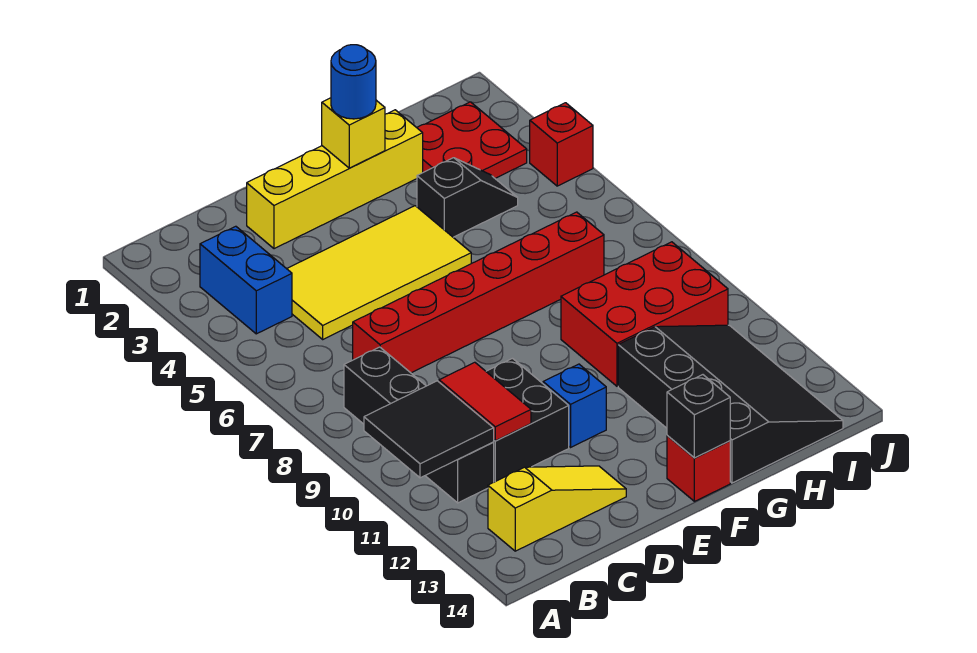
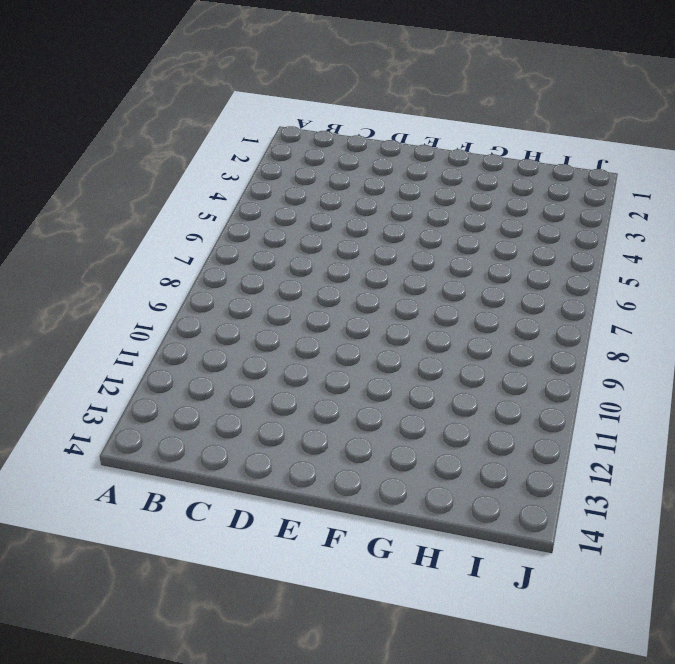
none -> blue 1x2 brick [200,226,292,334]
none -> black 1x4 brick [344,347,494,503]
none -> yellow 1x3 slope [488,466,626,551]

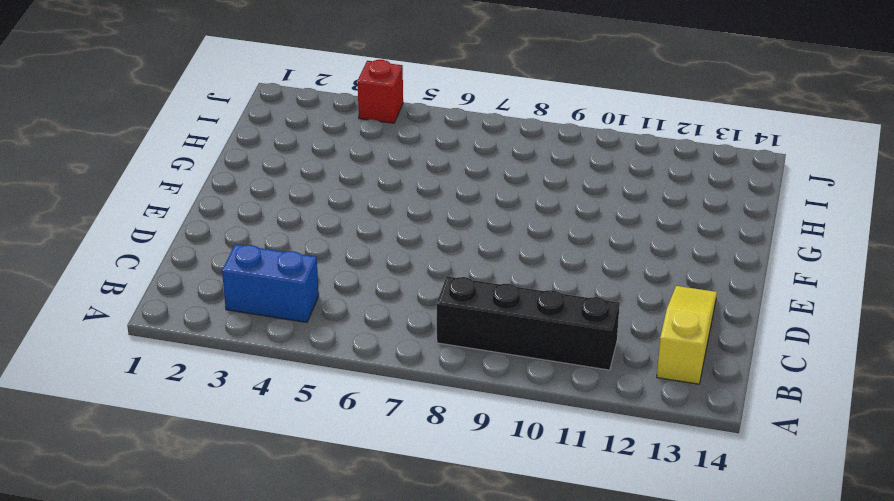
none -> yellow 2x4 tile [287,206,471,339]
none -> red 1x6 brick [353,212,604,373]
none -> black 2x2 brick [486,359,569,482]

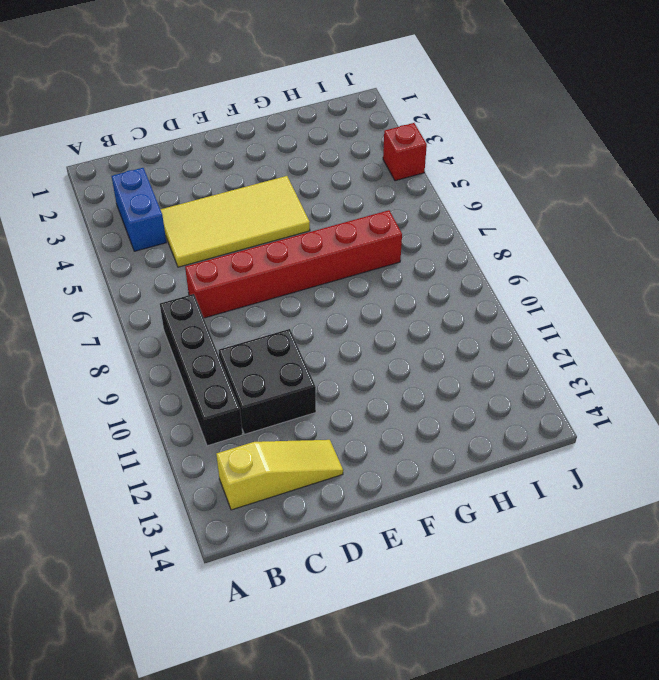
none -> yellow 1x4 brick [247,110,423,249]
none -> blue 1x1 brick [543,364,606,447]
none -> red 1x1 brick [667,435,730,501]

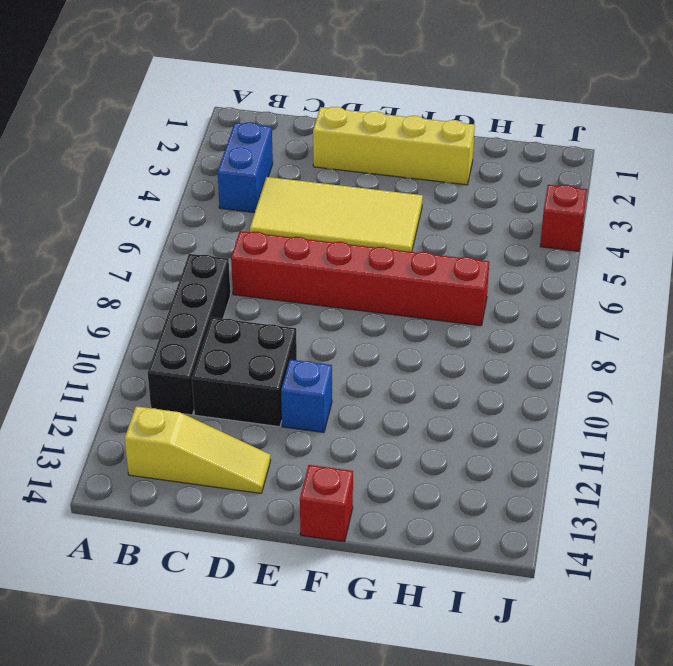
none -> black 1x2 slope [417,158,518,237]
none -> red 2x3 brick [561,242,728,386]
none -> black 3x4 slope [618,325,843,483]

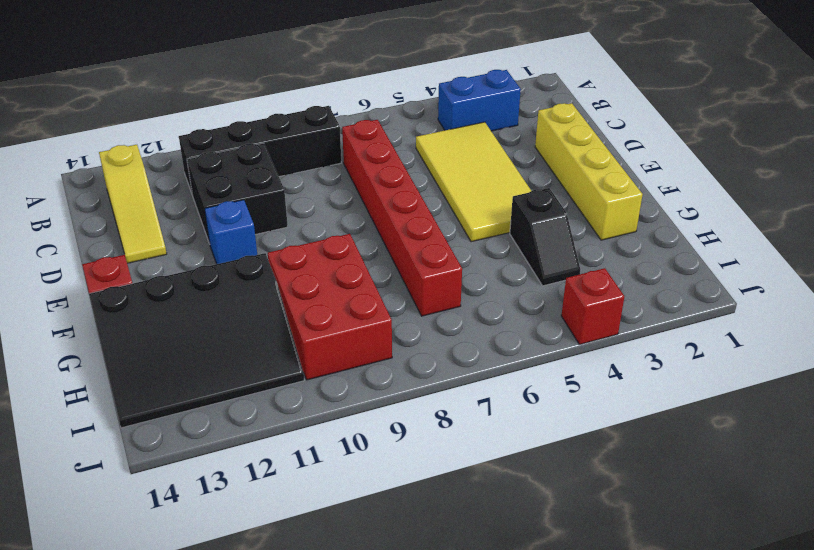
none -> red 2x2 plate [417,102,527,178]
none -> black 2x2 tile [364,381,494,478]
none -> red 1x2 tile [439,362,531,441]

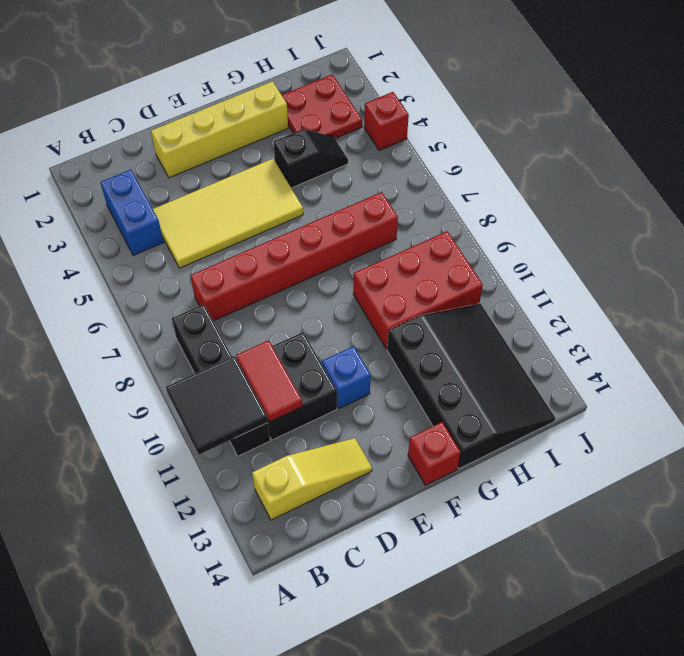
none -> yellow 1x1 brick [322,98,385,168]
none -> black 1x1 brick [667,375,730,458]
none -> blue 1x1 round brick [331,45,376,119]

